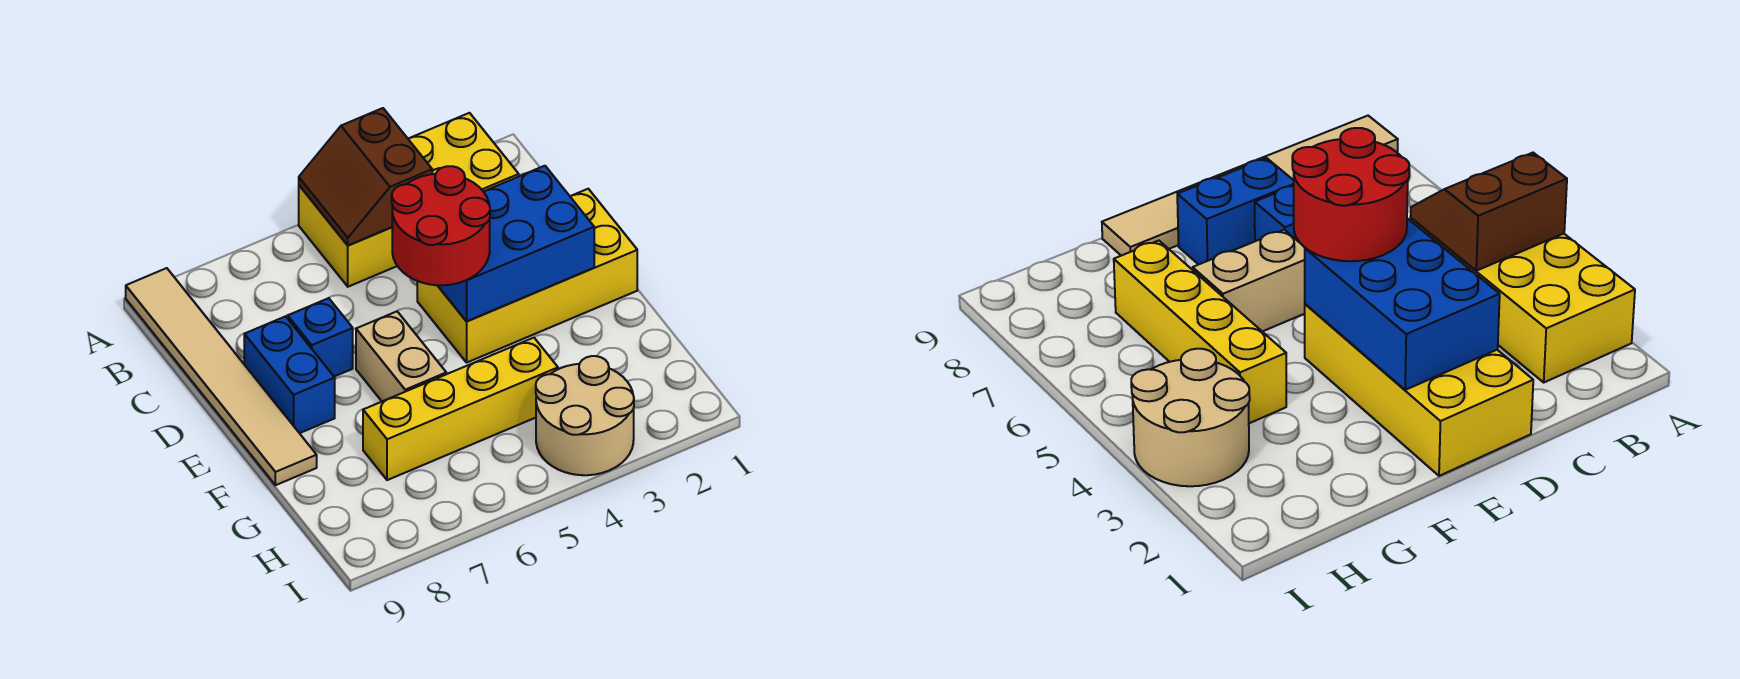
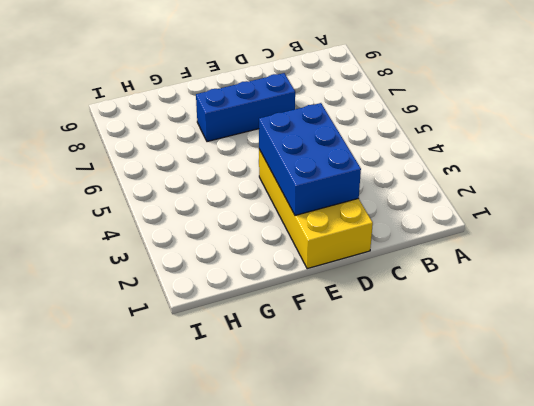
blue 1x3 brick [196,73,295,142] -> blue 1x1 brick [288,298,353,377]
none -> yellow 2x4 brick [299,113,519,287]
none -> tan 1x6 tile [126,268,317,485]

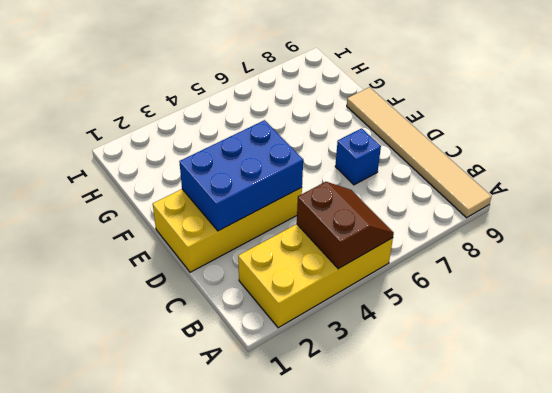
none -> blue 1x2 brick [244,316,335,433]
none -> tan 1x2 brick [356,311,446,401]

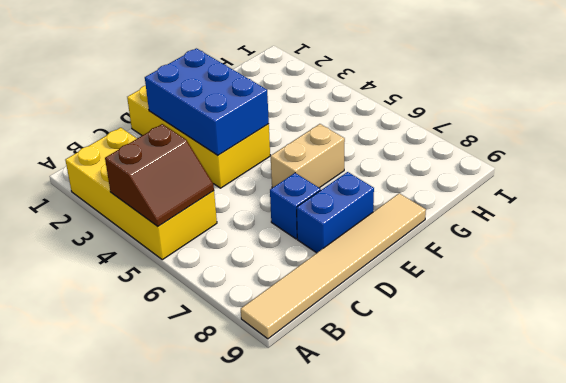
none -> yellow 1x4 brick [363,338,558,480]
none -> tan 2x2 round brick [536,356,634,475]

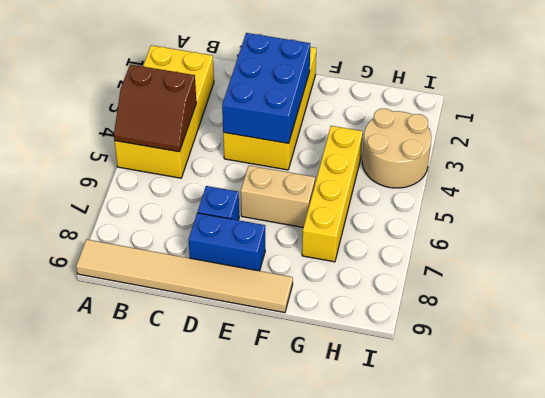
none -> red 2x2 round brick [392,166,490,285]

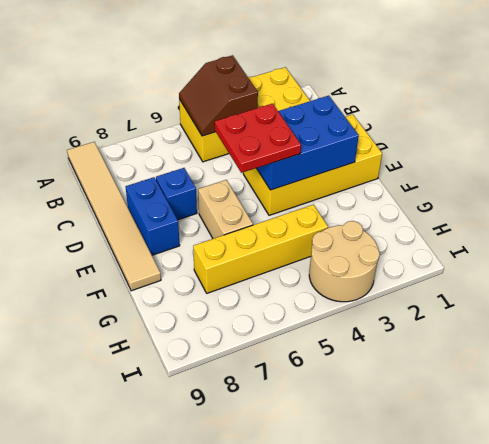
red 2x2 plate [215,104,301,173] -> red 2x2 round brick [392,166,490,285]

